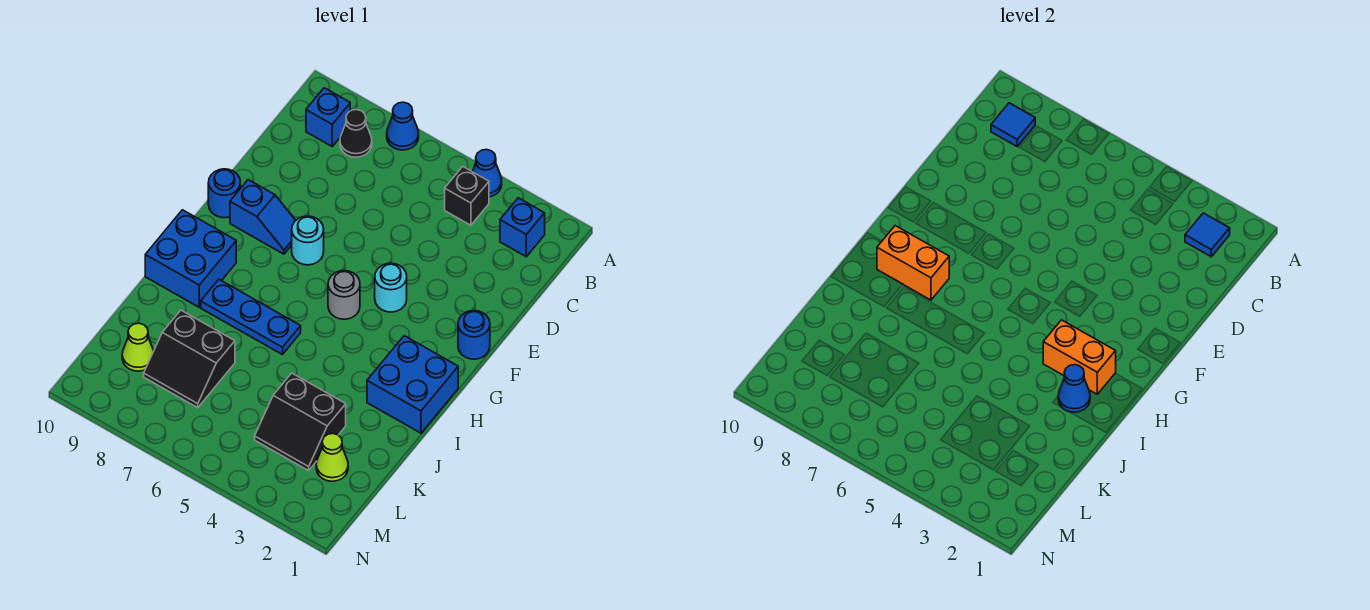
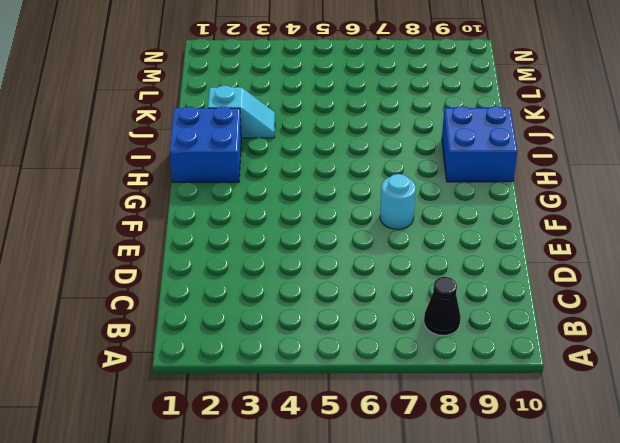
cyan 1x2 slope [208,86,275,138] -> none
none -> blue 1x1 cone [472,150,502,197]
none -> blue 1x1 cone [387,102,419,150]
none -> blue 1x1 brick [500,198,545,257]

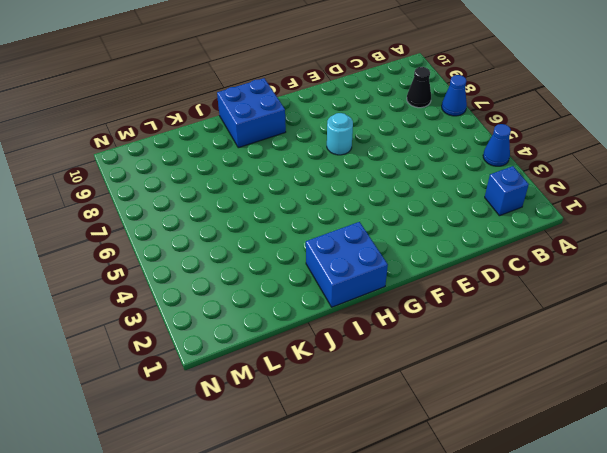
none -> black 1x1 brick [445,167,489,225]
none -> blue 1x1 brick [306,88,350,146]
none -> blue 1x1 round brick [458,311,490,359]

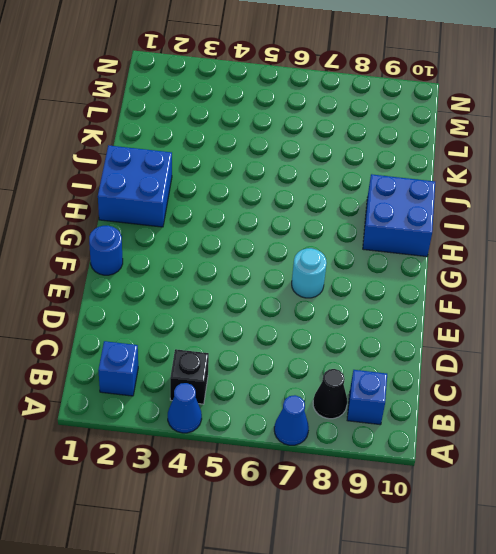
none -> cyan 1x1 round brick [375,263,407,312]
none -> blue 1x2 slope [230,180,296,254]
none -> blue 1x1 round brick [208,169,240,218]

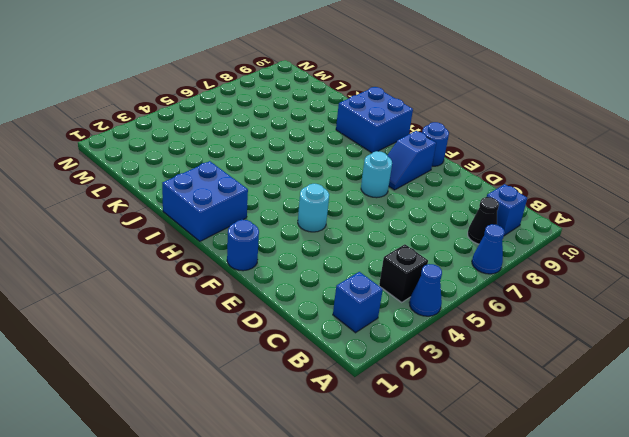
none -> grey 1x1 round brick [328,271,360,319]
none -> blue 1x3 plate [201,280,301,355]
none -> black 2x2 slope [255,373,346,471]

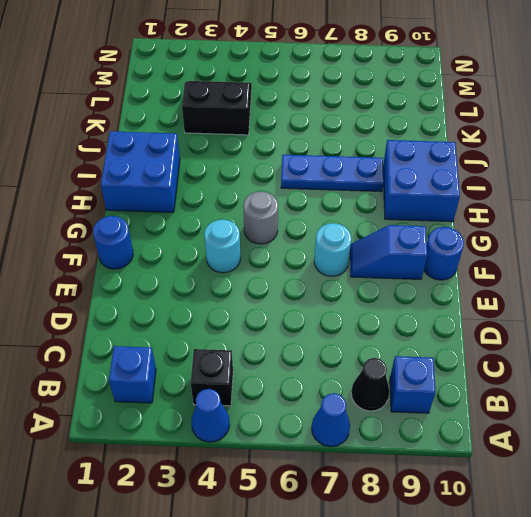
none -> black 2x2 slope [144,310,235,408]
none -> lime 1x1 cone [316,434,348,481]
none -> lime 1x1 cone [122,323,154,371]

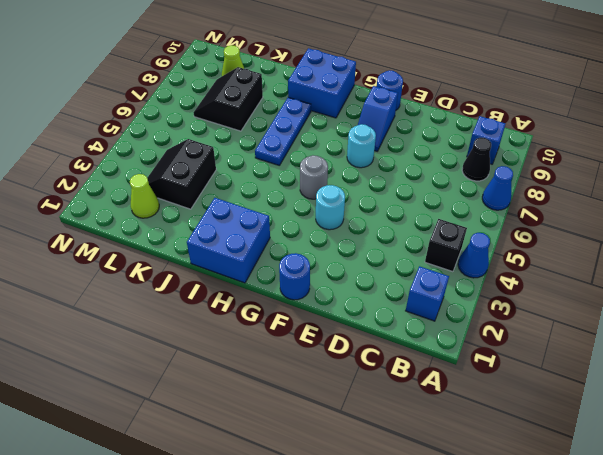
none -> blue 1x1 tile [1185,213,1230,257]
none -> blue 1x1 tile [991,103,1035,146]
none -> orange 1x2 brick [1043,320,1116,394]

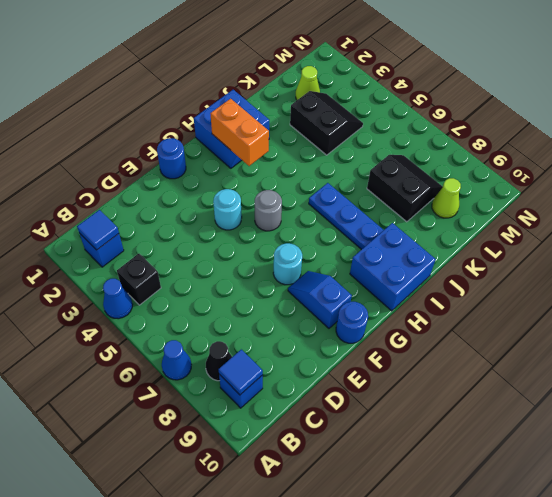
none -> orange 1x2 brick [877,226,949,300]
none -> blue 1x1 cone [1058,365,1090,412]

